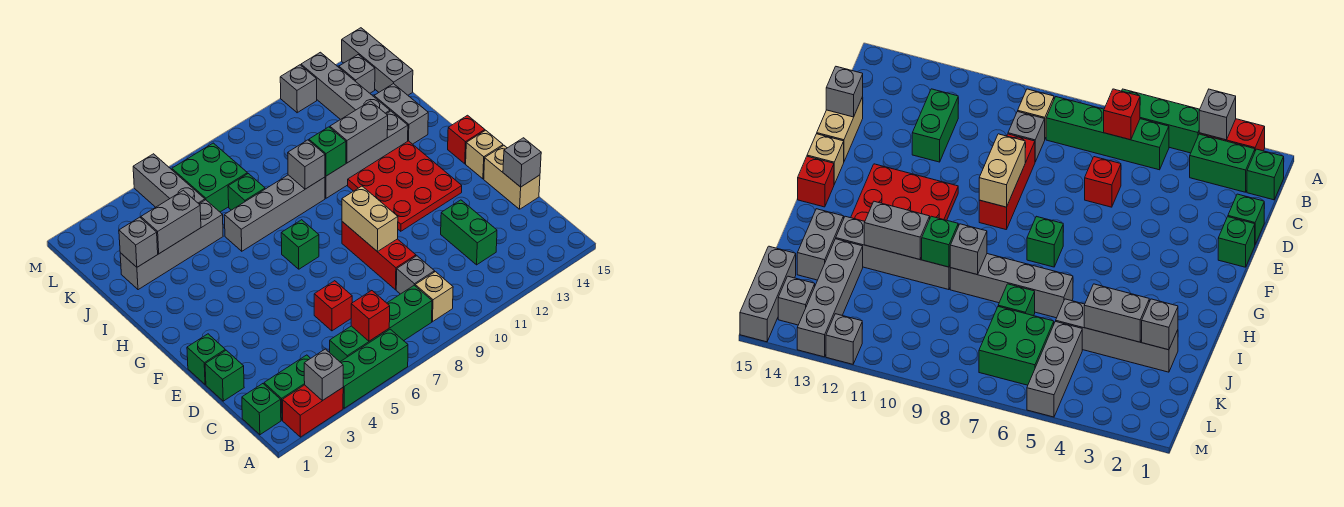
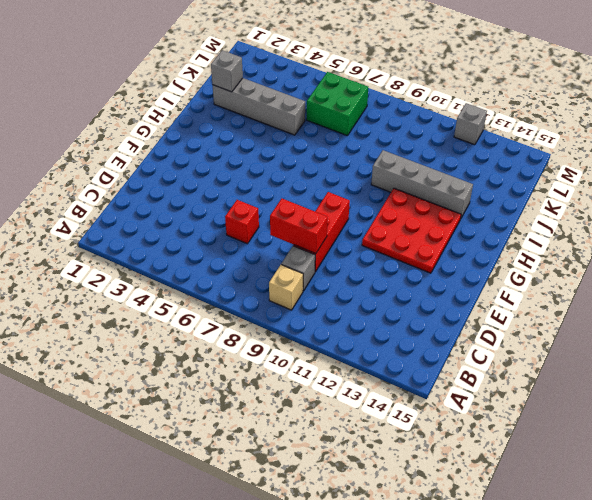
red 1x2 brick [270,199,328,254] -> red 1x2 brick moved to [283,385,343,437]
none -> green 1x3 brick [341,329,408,408]
none -> green 1x1 brick [242,384,281,435]
none -> green 1x2 brick [264,355,310,420]
none -> green 1x4 brick [330,285,432,362]

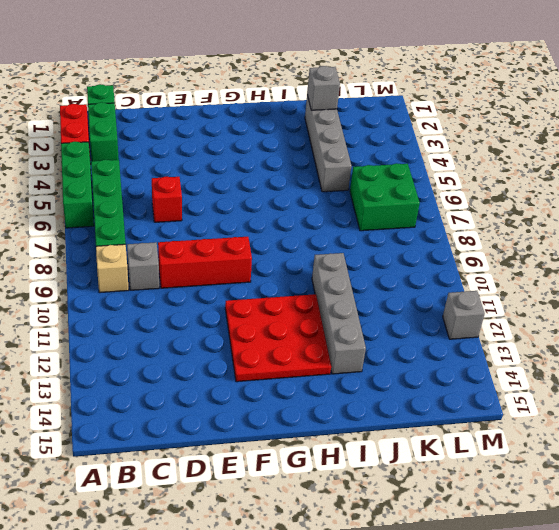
none -> green 1x2 brick [441,200,497,265]
none -> green 1x1 brick [205,350,244,401]
none -> tan 1x2 brick [484,146,540,209]
none -> green 1x1 brick [187,334,225,385]

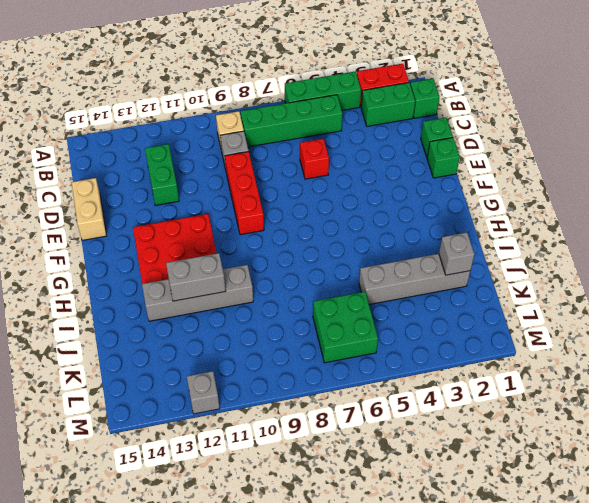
none -> tan 1x1 brick [466,130,503,179]
none -> green 1x1 brick [281,220,319,269]
none -> red 1x1 brick [448,115,485,164]
none -> grey 1x4 brick [224,175,325,251]

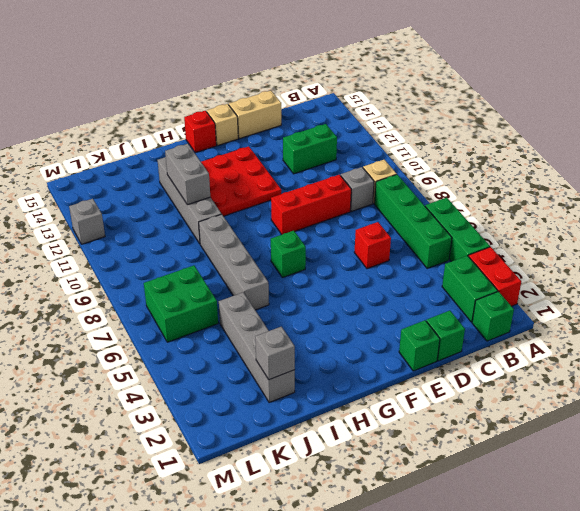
none -> grey 1x2 brick [374,84,428,144]
none -> green 1x1 brick [228,174,265,210]
none -> grey 1x4 brick [301,52,390,120]
none -> grey 1x3 brick [133,154,205,207]

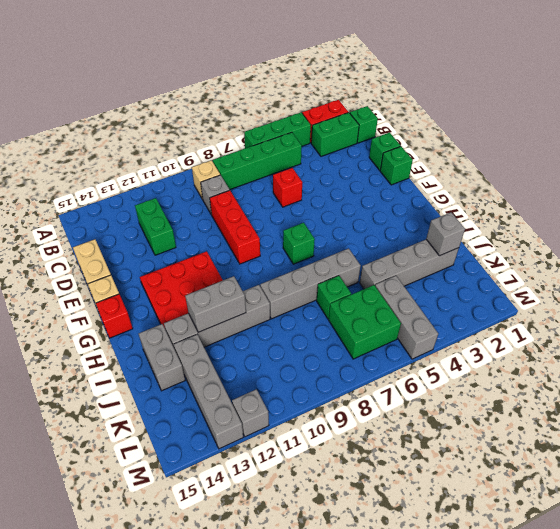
none -> grey 1x3 brick [342,28,413,95]
none -> grey 1x1 brick [339,55,375,93]
none -> grey 1x1 brick [304,349,343,401]
none -> red 1x1 brick [351,291,390,341]

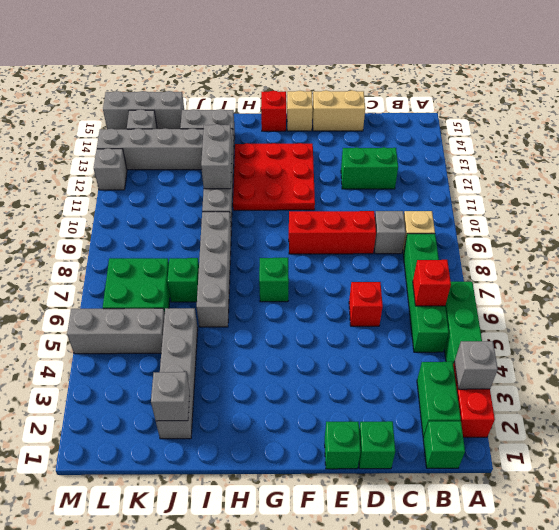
none -> grey 1x1 brick [503,138,541,187]
none -> tan 1x2 brick [342,186,398,251]
none -> grey 1x1 brick [288,140,325,189]
none -> green 1x1 brick [309,127,346,176]

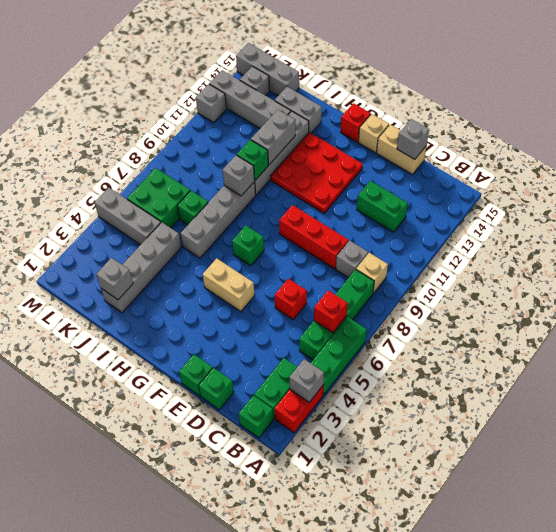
tan 1x2 brick [203,258,255,312] -> tan 1x2 brick moved to [342,186,398,251]
none -> grey 1x2 brick [141,190,201,254]

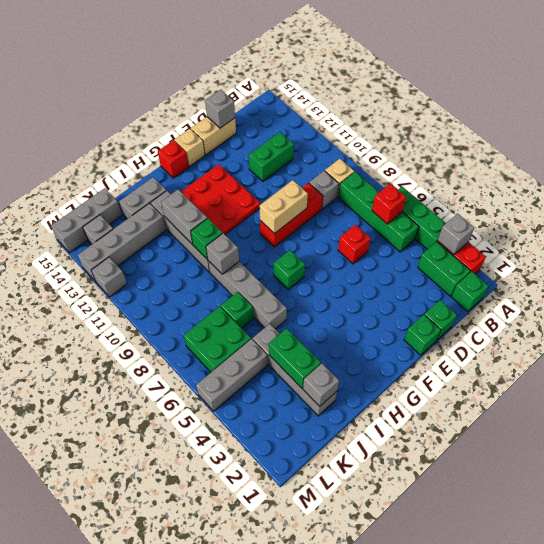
green 1x2 brick [269,328,321,388] -> grey 1x2 brick [141,190,201,254]

